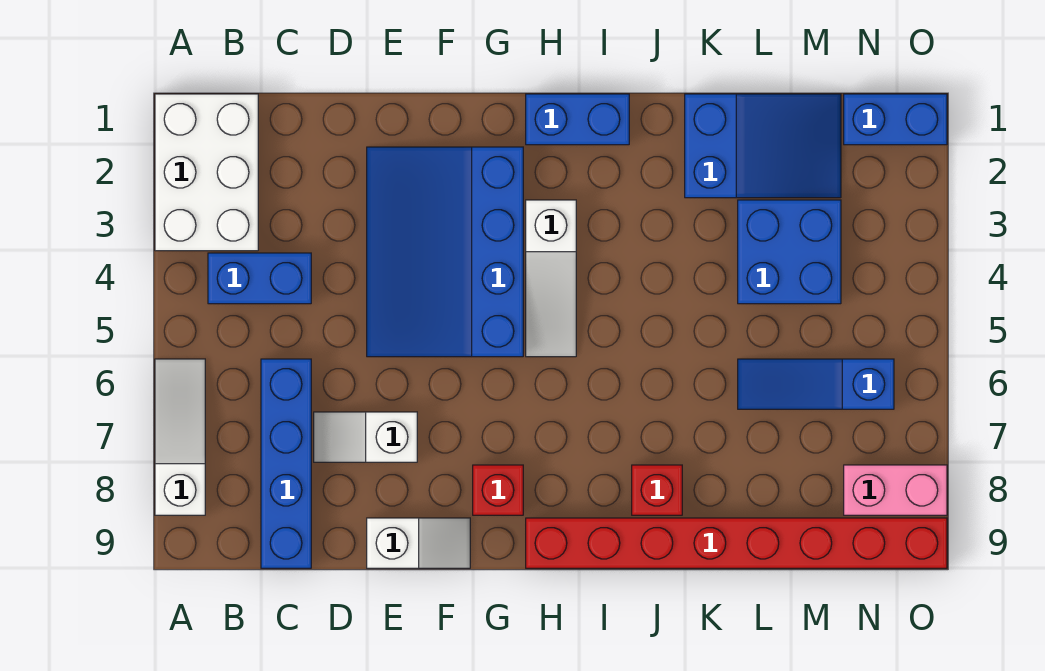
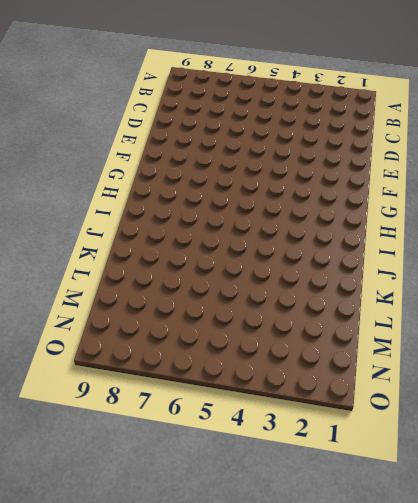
none -> white 2x3 brick [155,94,258,251]
none -> white 1x3 slope [155,359,205,515]
none -> blue 1x2 brick [208,253,311,304]

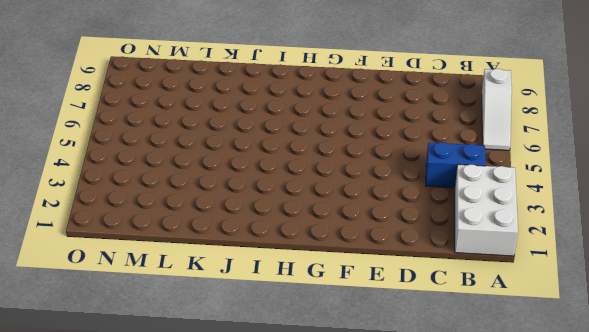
none -> blue 1x4 brick [261,359,311,568]
none -> white 1x2 slope [314,412,417,462]
none -> blue 3x4 slope [367,147,523,357]

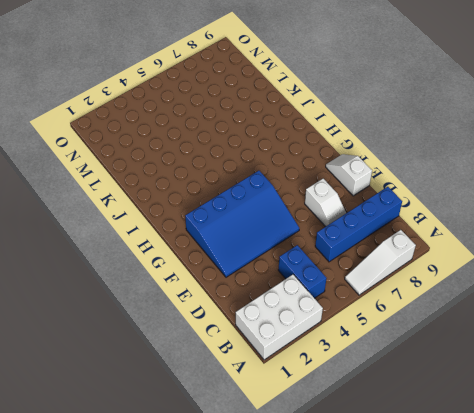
none -> red 1x1 brick [473,465,523,515]
none -> blue 1x2 brick [526,94,629,145]
none -> white 1x3 slope [526,200,576,357]

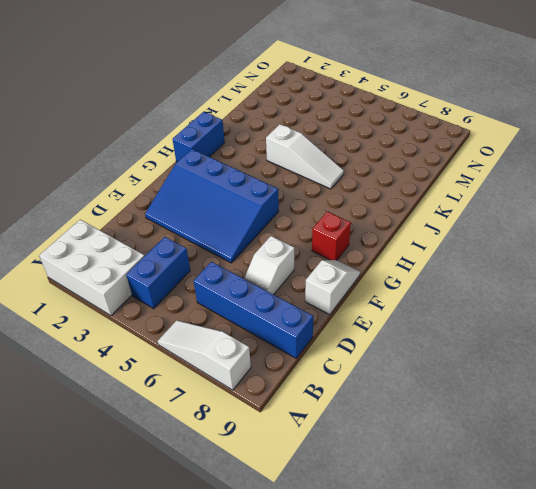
white 1x3 slope [266,124,344,189] -> white 1x3 slope moved to [526,200,576,357]
none -> red 1x8 brick [526,518,947,568]
none -> red 1x1 brick [632,465,682,515]
none -> blue 2x3 slope [685,94,841,198]

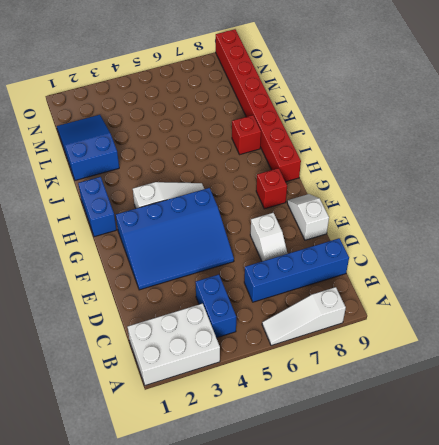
none -> blue 2x2 brick [738,200,841,304]
none -> blue 1x3 slope [738,359,894,409]
none -> blue 1x2 brick [844,94,947,145]

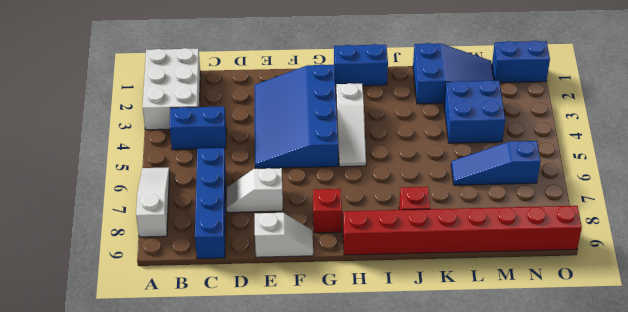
none -> pink 1x2 brick [844,465,947,515]

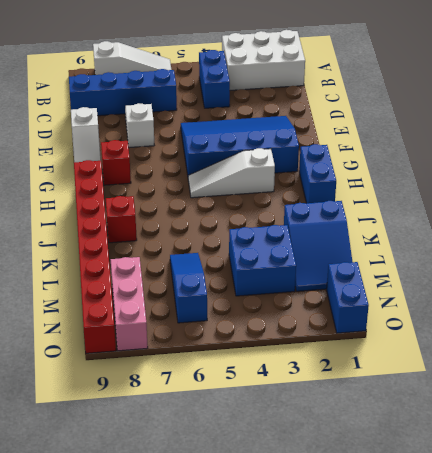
pink 1x3 brick [111,257,148,351] -> pink 1x2 brick [844,465,947,515]

